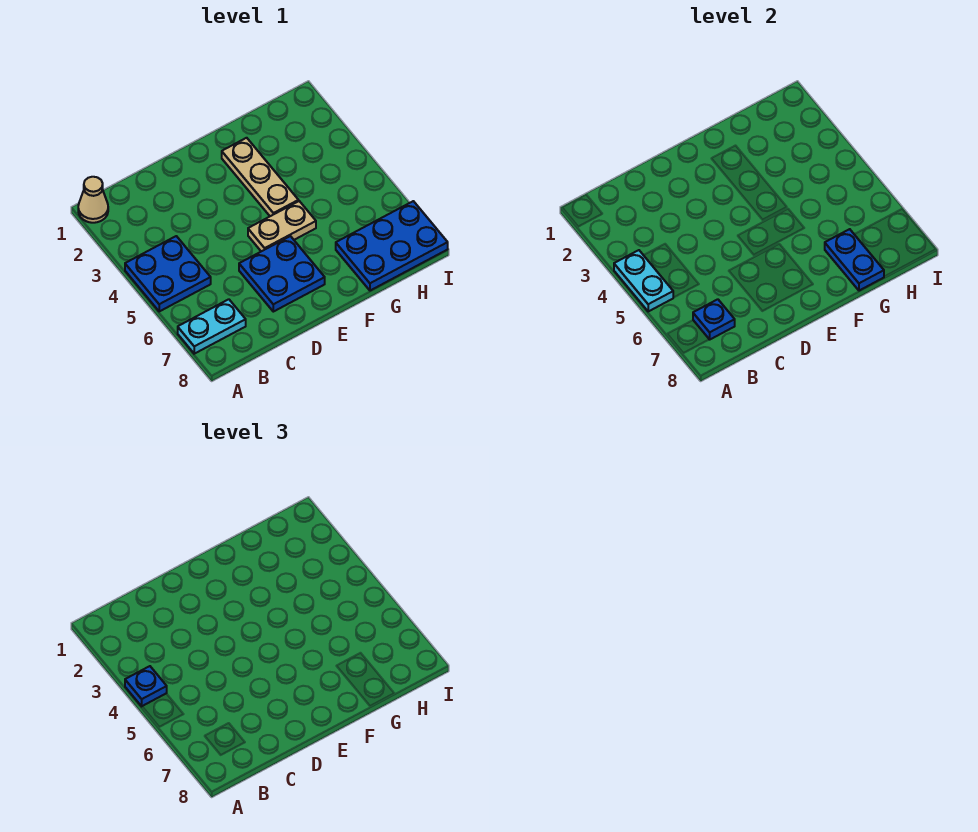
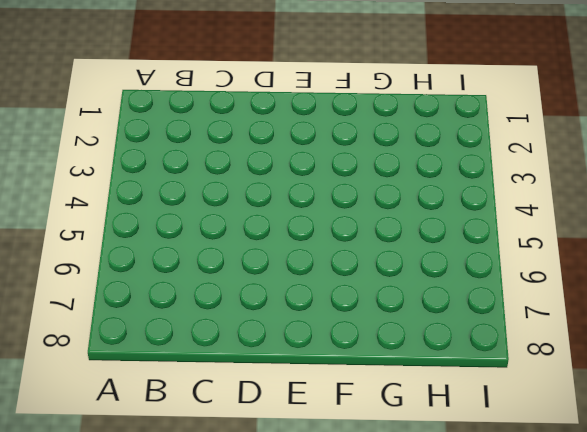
none -> tan 1x1 cone [78,177,108,223]
none -> blue 2x2 plate [125,236,211,311]

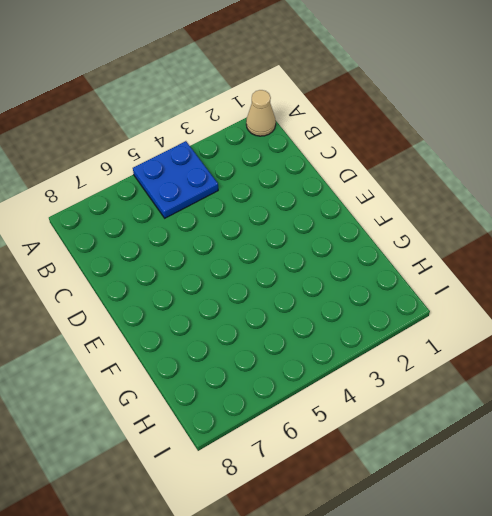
none -> cyan 1x2 plate [178,299,246,354]
none -> blue 2x2 plate [239,236,325,312]

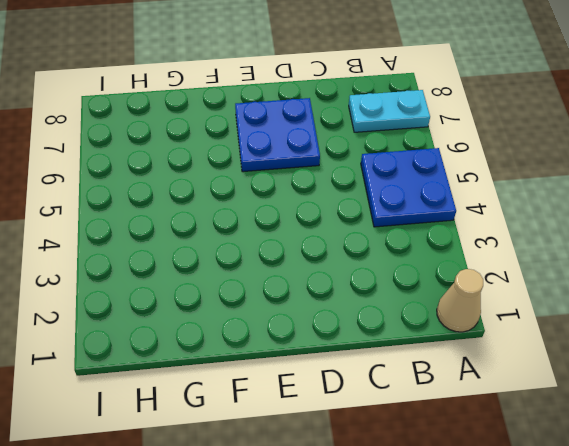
none -> tan 1x2 plate [248,201,316,251]
none -> tan 1x3 plate [222,138,299,216]

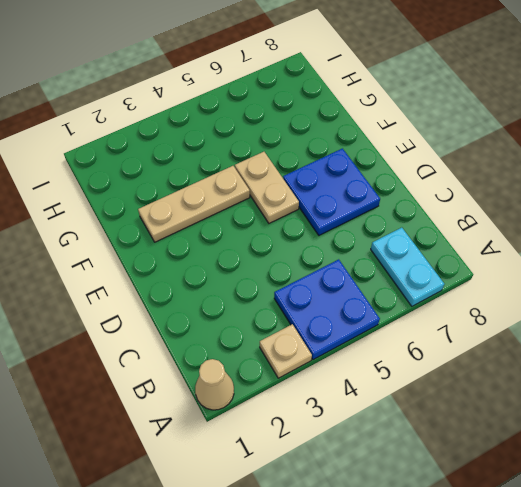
tan 1x1 plate [260,324,312,378] -> none
none -> blue 2x3 plate [336,201,448,291]
none -> cyan 1x2 plate [614,250,673,311]

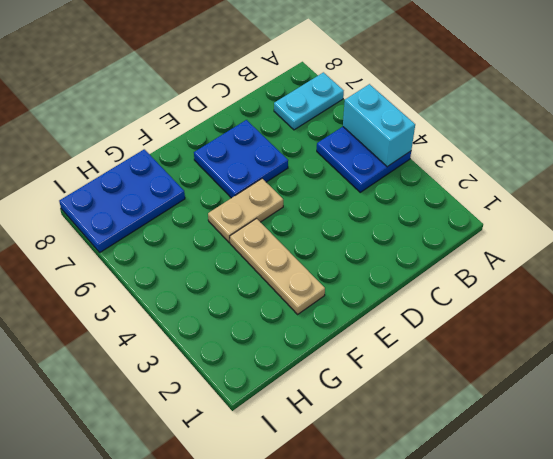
cyan 1x2 brick [343,84,415,167] -> cyan 1x2 plate [614,250,673,311]
none -> tan 1x1 cone [78,177,108,223]
none -> blue 1x1 plate [693,299,735,340]

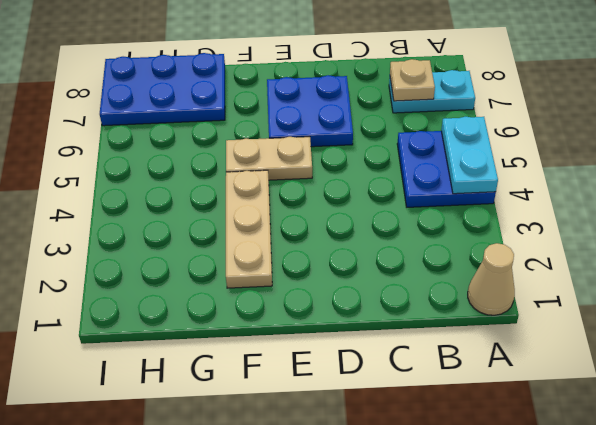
tan 1x1 plate [390,59,435,101] -> blue 1x1 plate [693,299,735,340]
none -> blue 1x2 plate [825,229,884,291]
none -> blue 1x1 plate [125,666,167,706]

